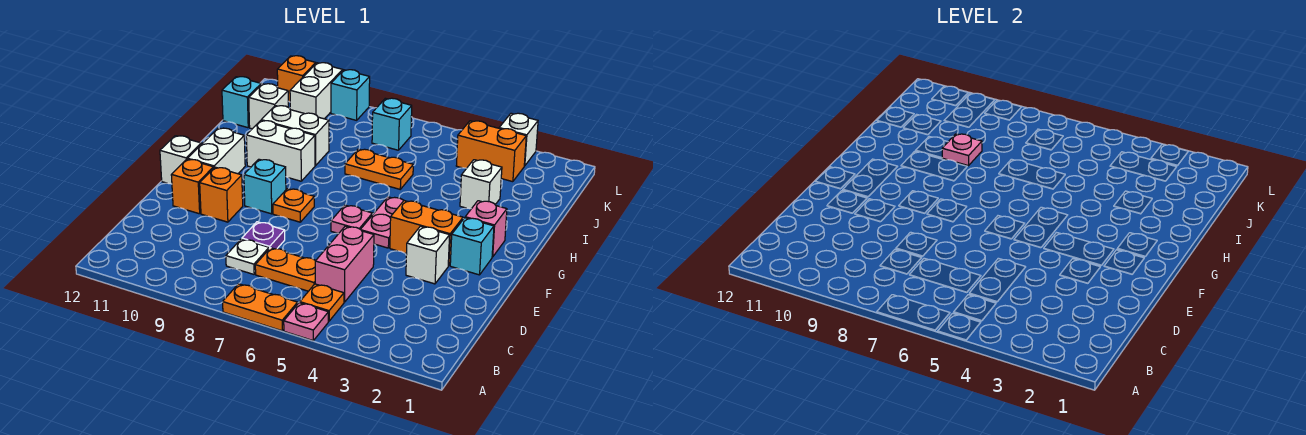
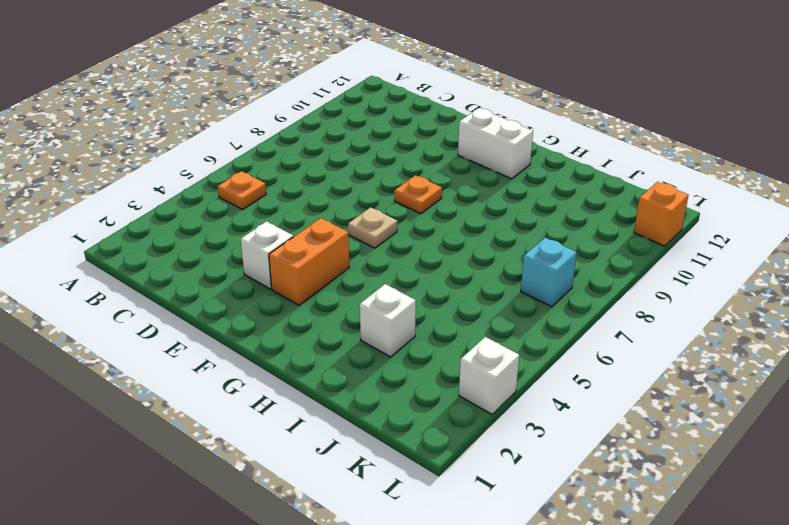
tan 1x1 plate [348,207,397,248] -> pink 1x1 plate [331,205,372,234]
none -> pink 1x1 plate [284,303,328,340]
none -> orange 1x2 plate [223,284,298,331]
none -> pink 1x2 brick [315,226,374,302]
none -> orange 1x2 plate [255,248,316,291]

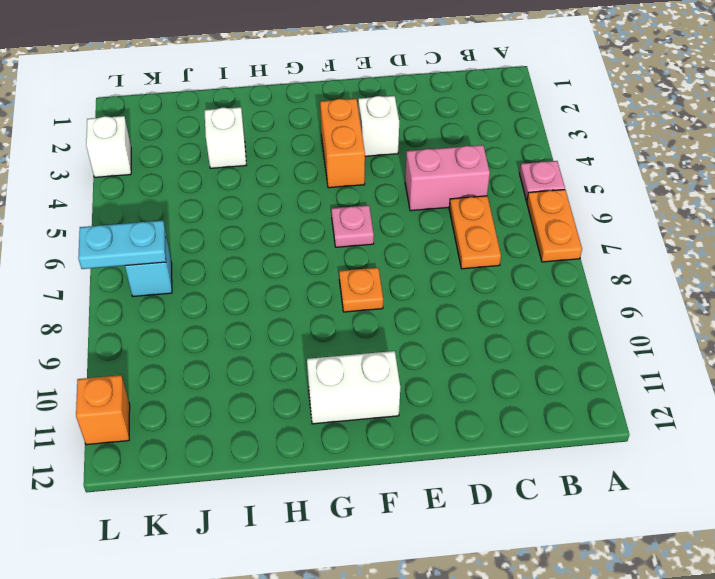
cyan 1x2 plate [78,220,166,269] -> none
none -> orange 1x1 plate [300,284,344,321]
none -> white 1x1 plate [226,239,269,274]
none -> purple 1x1 plate [242,222,285,249]
none -> orange 1x1 brick [200,167,243,222]

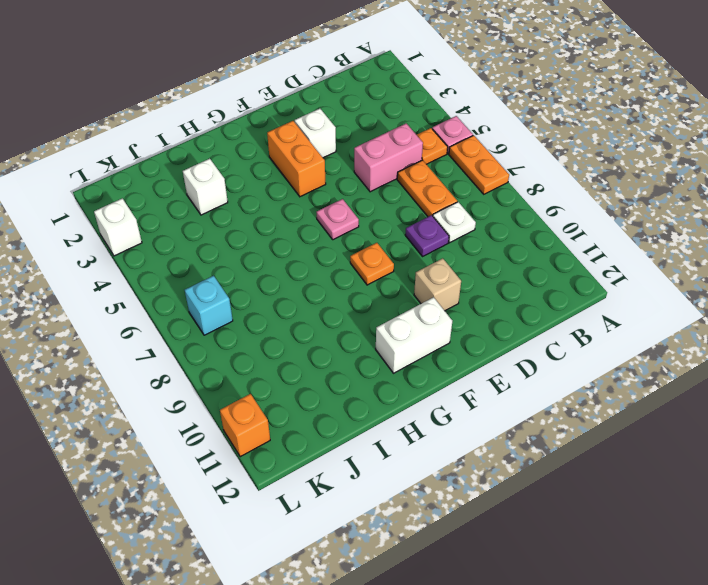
tan 1x1 brick [414,258,461,311] -> orange 1x1 brick [200,167,243,222]
none -> orange 1x1 brick [171,159,214,214]
none -> cyan 1x1 brick [450,218,494,275]
none -> pink 1x2 plate [361,197,404,248]
none -> cyan 1x1 brick [244,159,286,214]

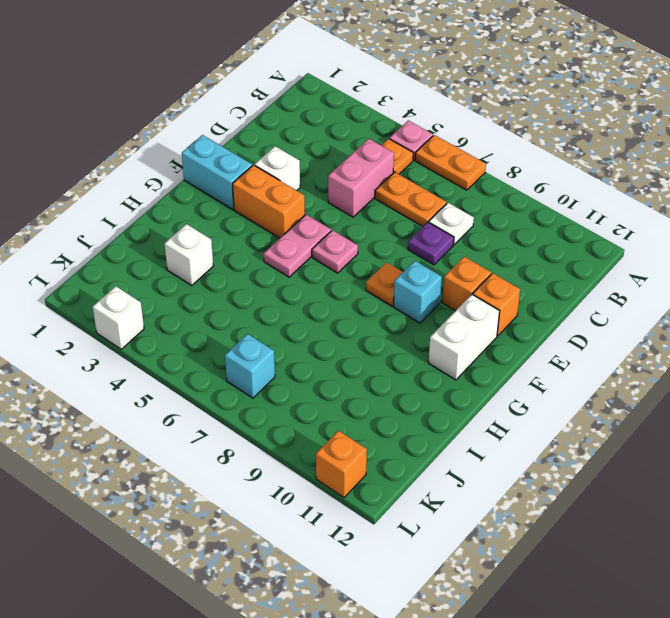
cyan 1x2 brick [182,135,252,209] -> cyan 1x1 brick [450,218,494,275]
none -> white 1x1 brick [160,136,201,184]
none -> pink 1x1 brick [465,201,507,257]
none -> white 1x2 brick [246,121,315,181]
none -> orange 1x2 plate [345,149,413,189]

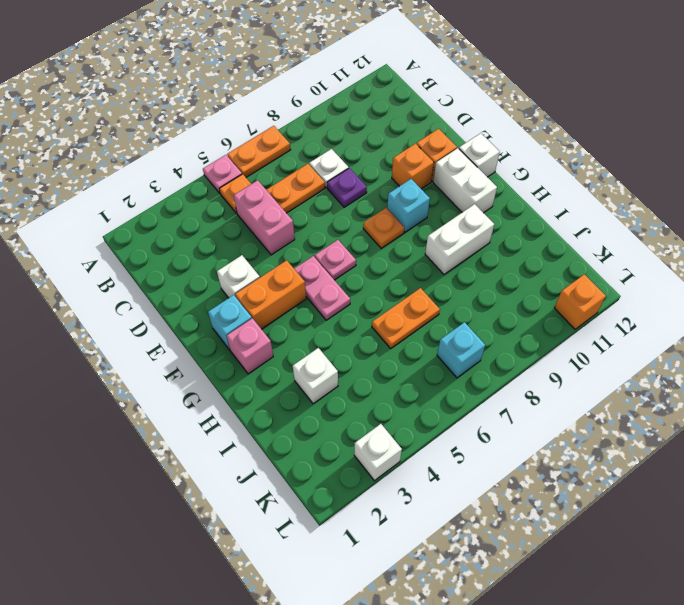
none -> white 1x2 brick [261,106,329,166]
none -> white 1x1 brick [249,84,288,129]
none -> cyan 1x1 brick [222,77,261,128]
none -> orange 1x2 brick [456,121,526,182]

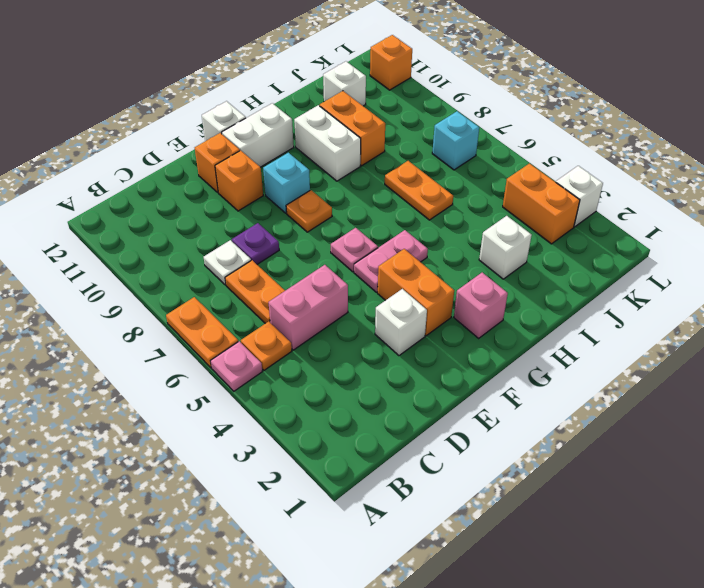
orange 1x2 brick [320,91,385,166] -> white 1x2 brick [261,106,329,166]
none -> cyan 1x1 brick [450,218,494,275]
none -> cyan 1x1 brick [222,77,261,128]
none -> white 1x2 brick [290,63,343,119]
none -> cyan 1x1 brick [331,70,370,120]

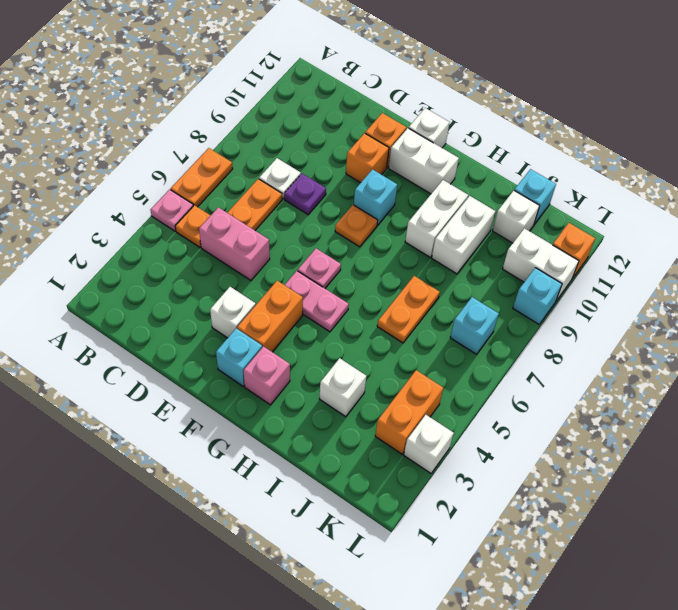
none -> pink 1x1 plate [942,134,982,166]

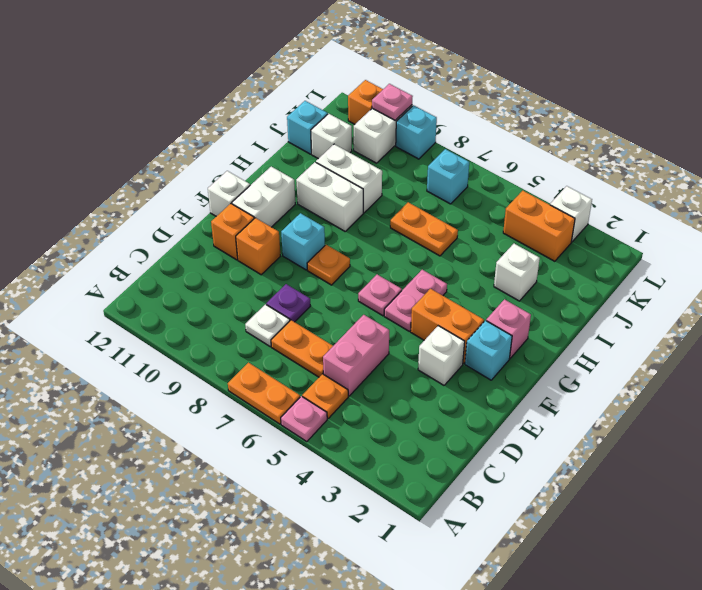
pink 1x1 plate [372,84,413,120] -> pink 1x1 plate moved to [942,134,982,166]

